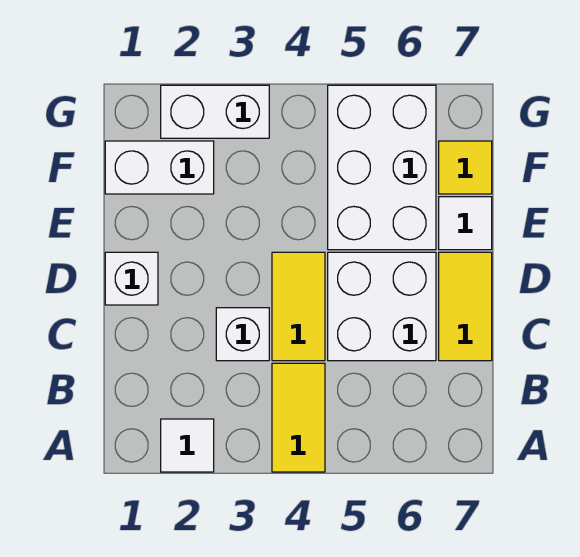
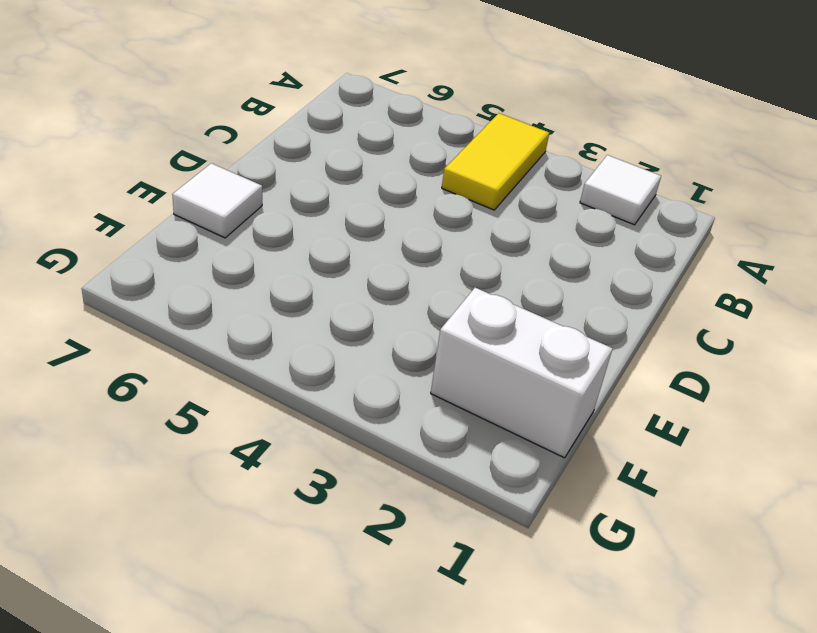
none -> white 1x1 brick [216,308,269,361]
none -> yellow 1x2 tile [272,252,325,361]
none -> white 2x2 brick [328,252,436,361]

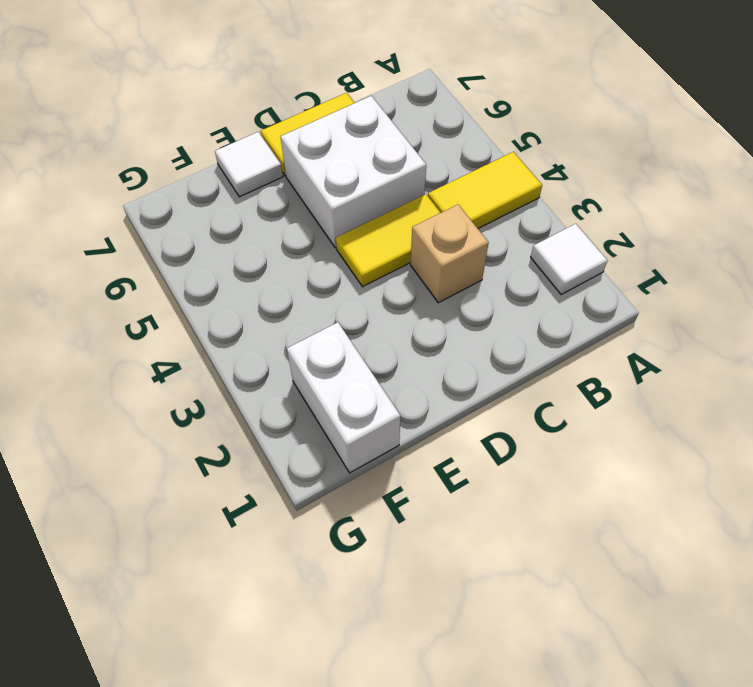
tan 1x1 brick [411,205,489,303] -> white 1x1 brick [216,308,269,361]
none -> white 1x1 brick [105,252,158,305]
none -> white 2x3 brick [328,85,436,250]
none -> yellow 1x1 tile [439,141,492,194]

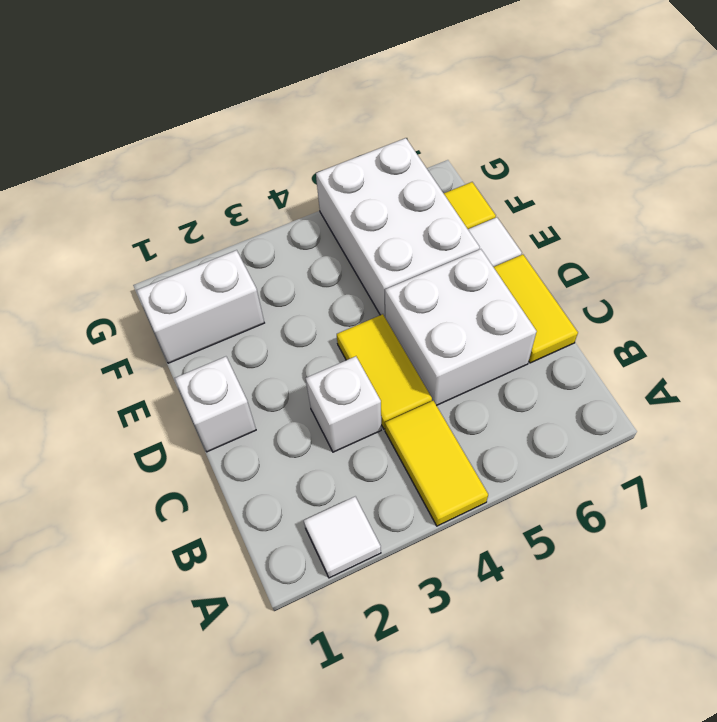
none -> white 1x2 brick [161,85,269,138]

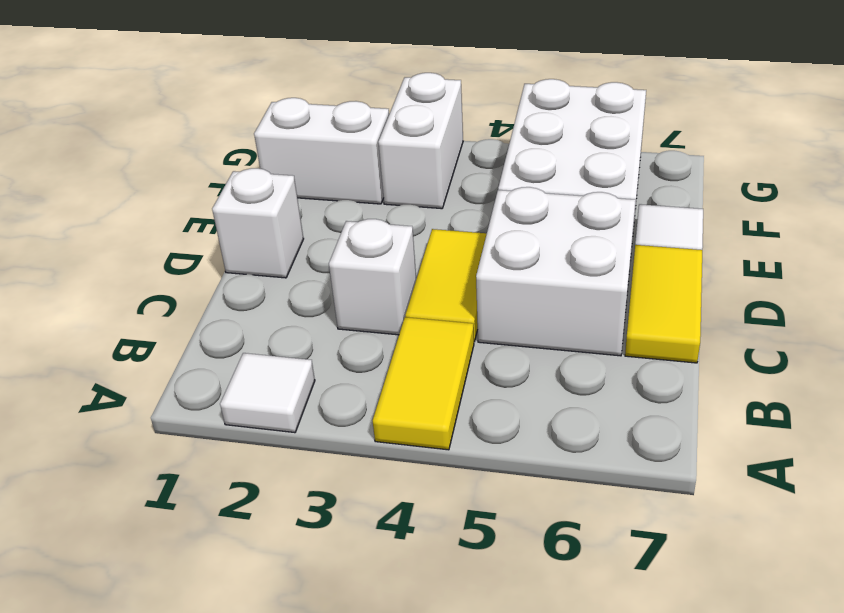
white 1x2 brick [378,73,463,209] -> white 1x2 brick turned to [161,85,269,138]
none -> yellow 1x1 tile [439,141,492,194]

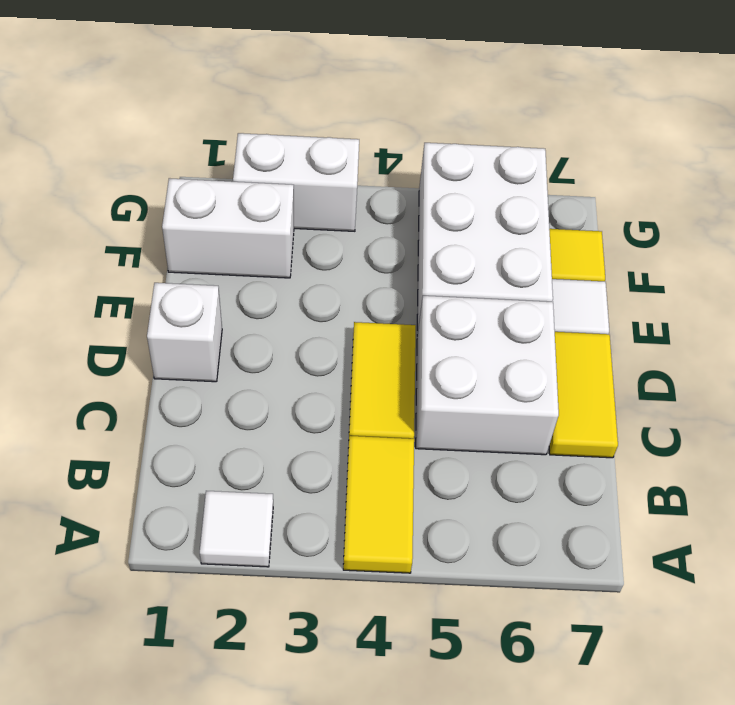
none -> white 1x1 brick [216,308,269,361]

